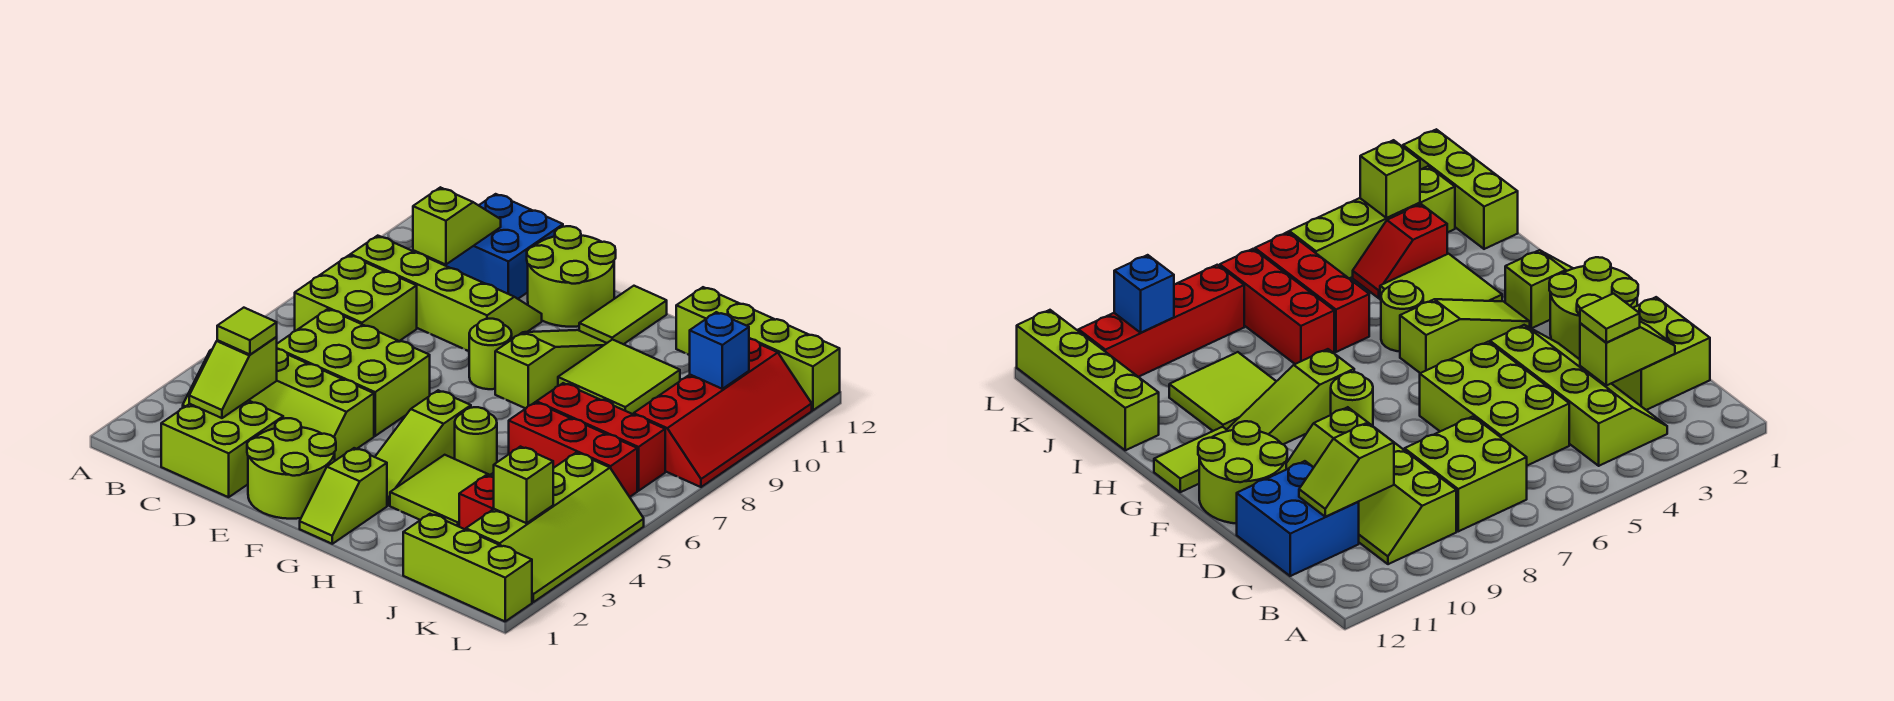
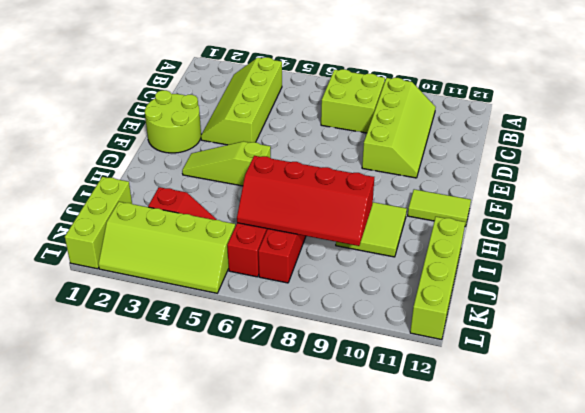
red 2x4 slope [237,156,374,246] -> red 2x4 slope moved to [634,339,812,487]
none -> lime 2x2 brick [161,400,283,497]
none -> lime 2x3 brick [277,309,430,436]
none -> blue 2x2 brick [441,194,563,299]

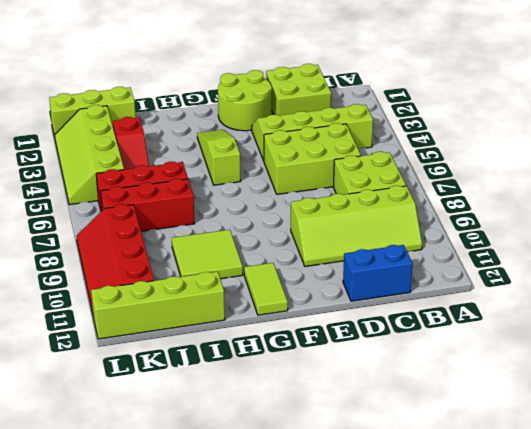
blue 1x2 brick [343,245,413,301] -> blue 2x2 brick [441,194,563,299]
none -> lime 2x2 round brick [527,226,616,327]
none -> lime 1x1 round brick [469,319,512,389]
none -> lime 1x2 slope [300,448,387,544]

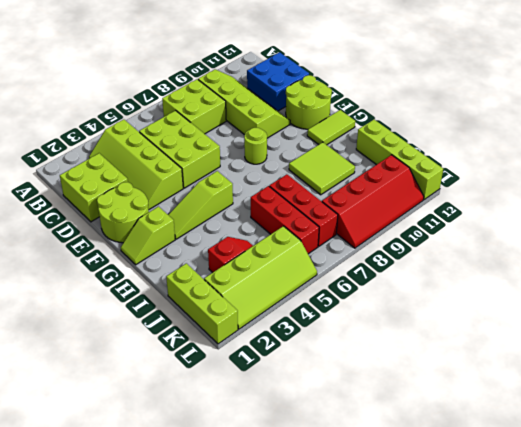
none -> lime 1x3 slope [495,330,607,409]
none -> lime 2x2 tile [390,455,493,527]
none -> lime 1x1 round brick [455,407,497,475]

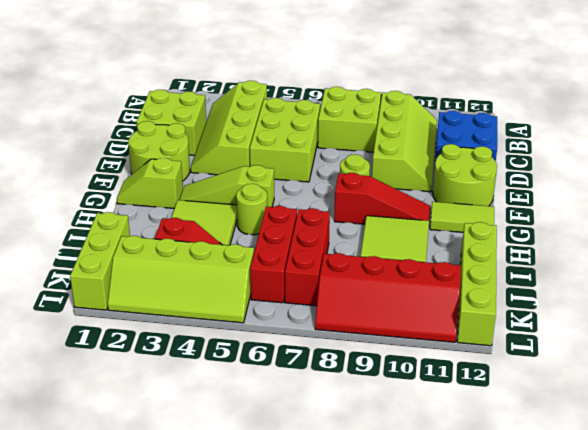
red 1x3 slope [334,173,430,224] -> lime 1x3 slope [495,330,607,409]
none -> lime 1x2 slope [189,337,277,418]
none -> lime 1x2 slope [413,187,501,265]
none -> lime 1x1 brick [494,447,553,523]

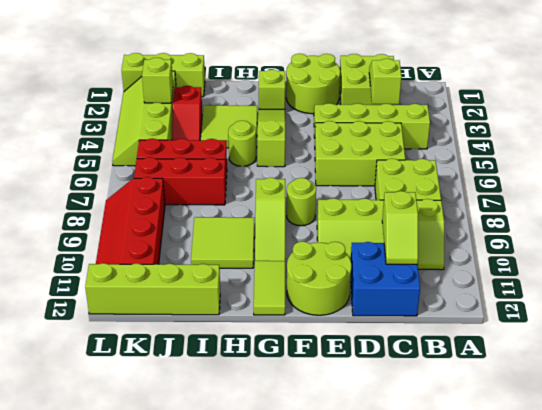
none -> blue 1x1 brick [690,312,749,389]
none -> lime 1x1 tile [217,308,277,355]

